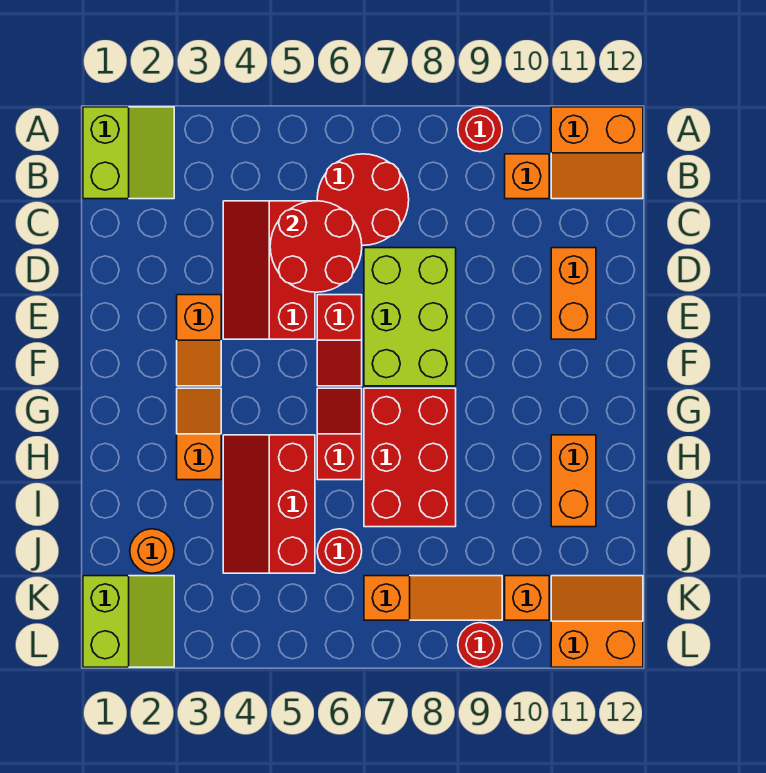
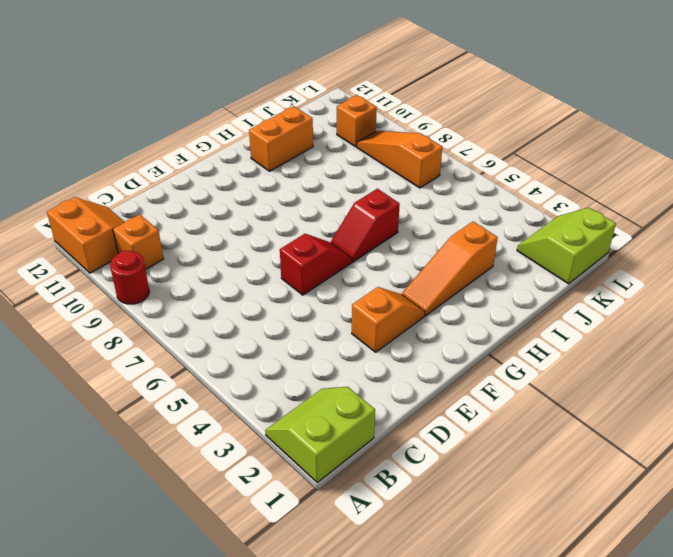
orange 1x3 slope [402,222,498,316] -> orange 1x2 slope [177,388,221,480]
none -> red 2x2 round brick [317,154,409,245]
none -> red 2x3 slope [223,201,315,339]
none -> lime 2x3 brick [364,248,456,386]

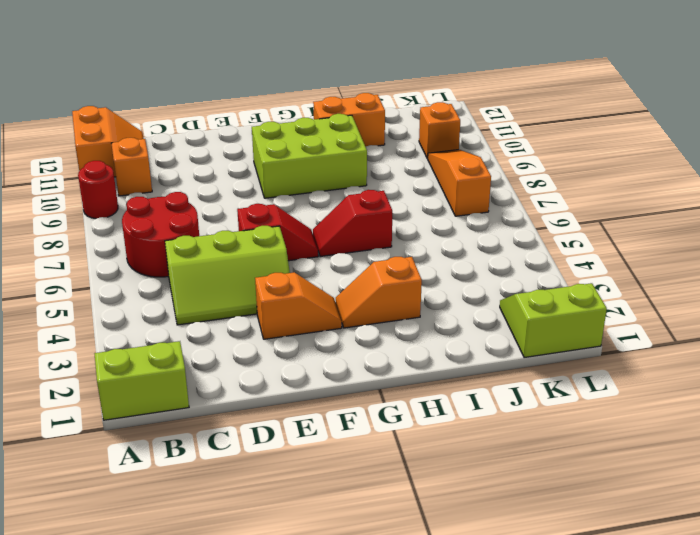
lime 2x3 slope [165,226,290,325] -> red 2x3 slope [223,201,315,339]
lime 2x3 brick [251,114,367,198] -> lime 2x3 brick moved to [364,248,456,386]
none -> orange 1x2 brick [551,248,596,339]
none -> red 2x3 brick [364,388,456,527]
none -> red 2x3 slope [223,435,315,573]

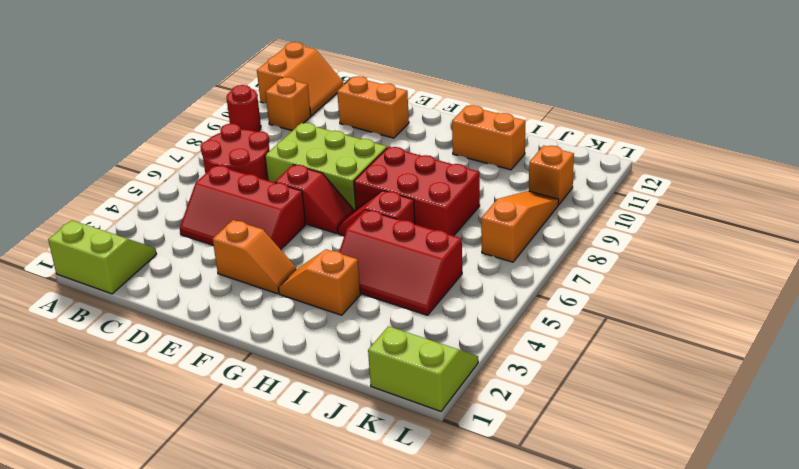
none -> orange 1x1 round brick [130,529,174,573]
none -> red 1x1 round brick [317,529,362,573]
none -> orange 2x2 slope [551,576,643,667]

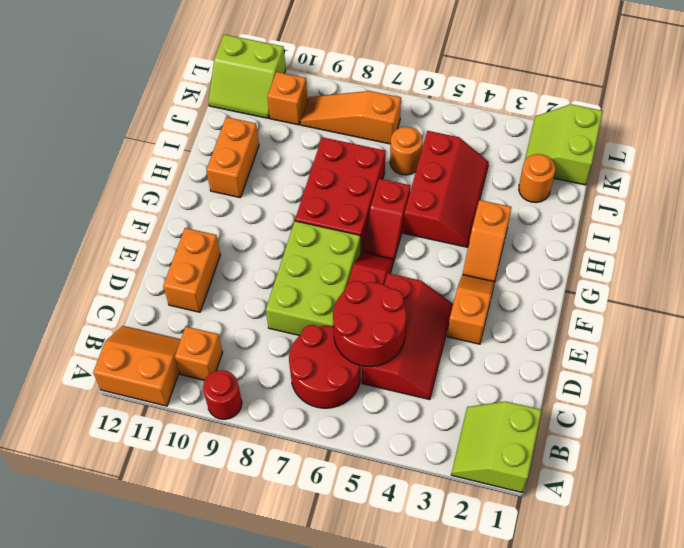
orange 1x1 round brick [390,127,423,175] -> red 1x1 round brick [317,529,362,573]
lime 2x2 slope [208,34,286,118] -> orange 2x2 slope [551,576,643,667]
none -> red 1x1 round brick [458,623,502,667]

